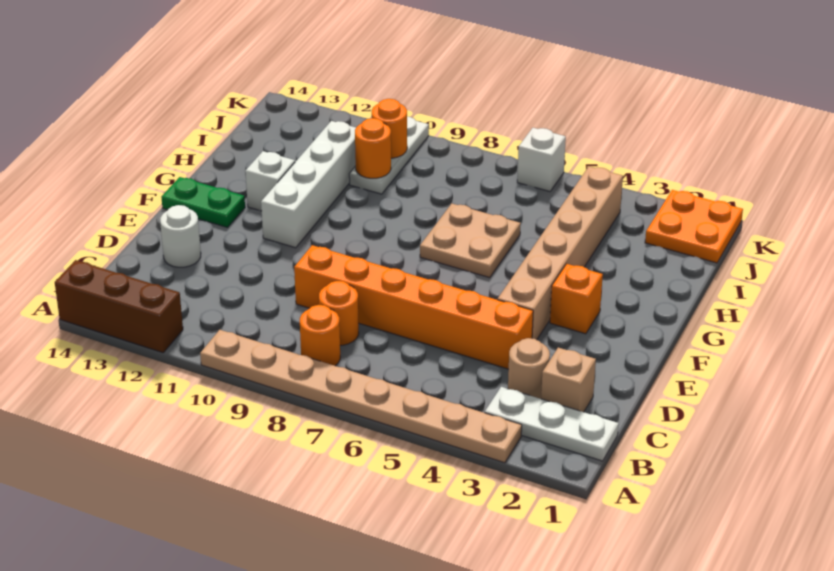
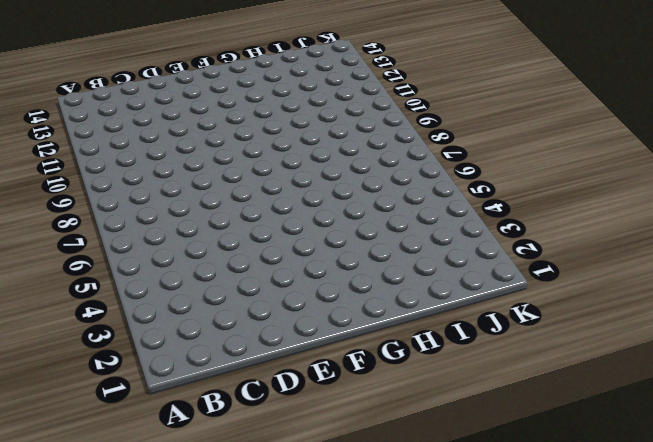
none -> tan 1x8 plate [200,330,522,463]
none -> brown 1x3 brick [55,260,183,353]
none -> white 1x3 plate [485,387,619,461]

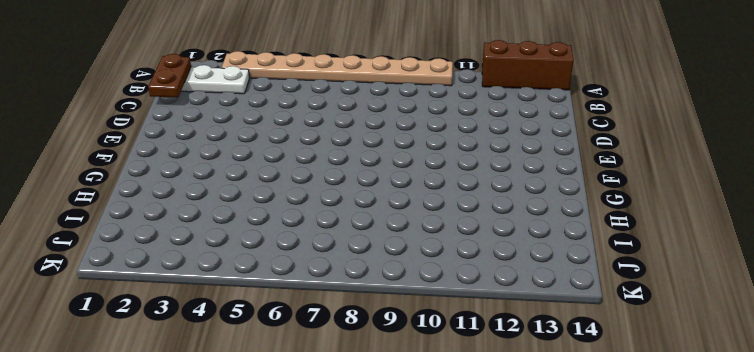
brown 1x2 plate [148,54,191,98] -> none
none -> orange 1x1 round brick [300,305,340,366]
none -> tan 1x1 brick [541,348,596,412]
none -> tan 1x1 round brick [508,338,550,399]

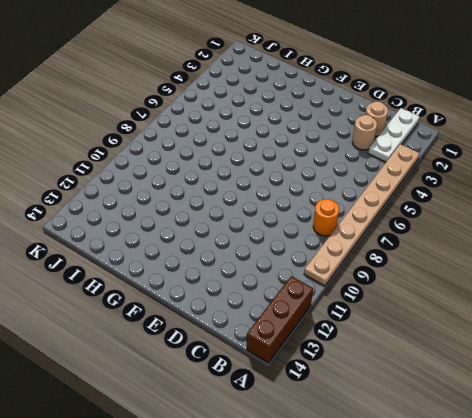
tan 1x1 round brick [365,101,388,136] -> tan 1x1 brick [541,348,596,412]
none -> orange 1x1 round brick [319,281,359,345]
none -> orange 1x6 brick [294,245,533,369]
none -> white 1x1 round brick [160,205,201,267]

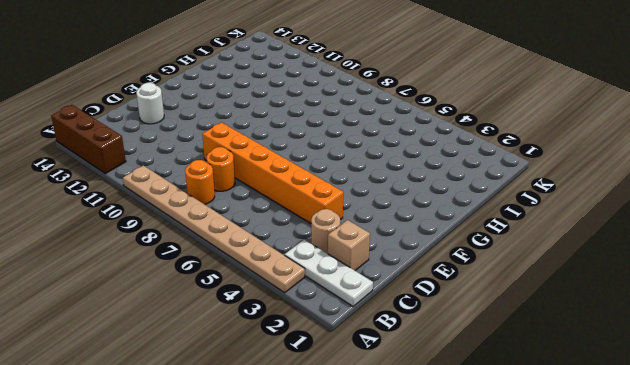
none -> tan 1x6 brick [498,167,623,340]
none -> orange 1x1 brick [550,264,603,334]
none -> white 1x4 brick [261,121,356,248]

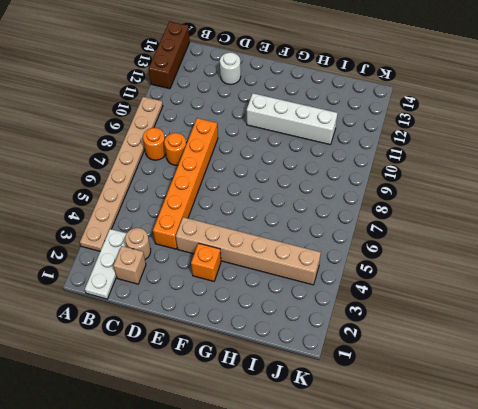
none -> green 1x2 plate [161,177,245,227]
none -> tan 2x2 plate [420,204,521,278]
none -> white 1x1 brick [245,151,295,211]

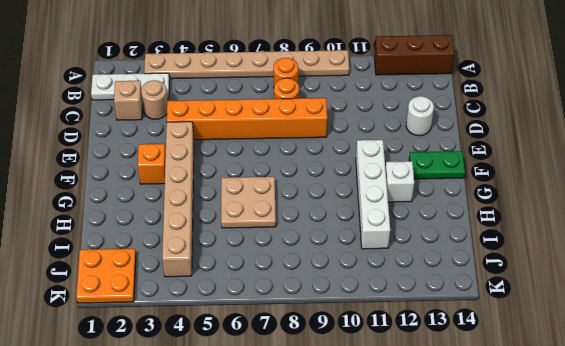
none -> white 1x3 plate [349,117,429,194]
none -> white 1x1 brick [517,128,566,191]
none -> orange 1x1 round brick [355,118,391,178]

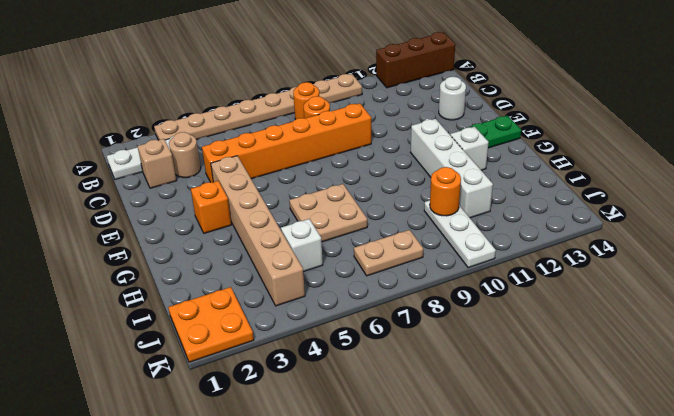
white 1x1 brick [281,219,323,272] -> white 1x1 brick moved to [517,128,566,191]
tan 1x2 plate [354,230,423,276] -> none
none -> orange 1x1 round brick [372,99,407,158]

